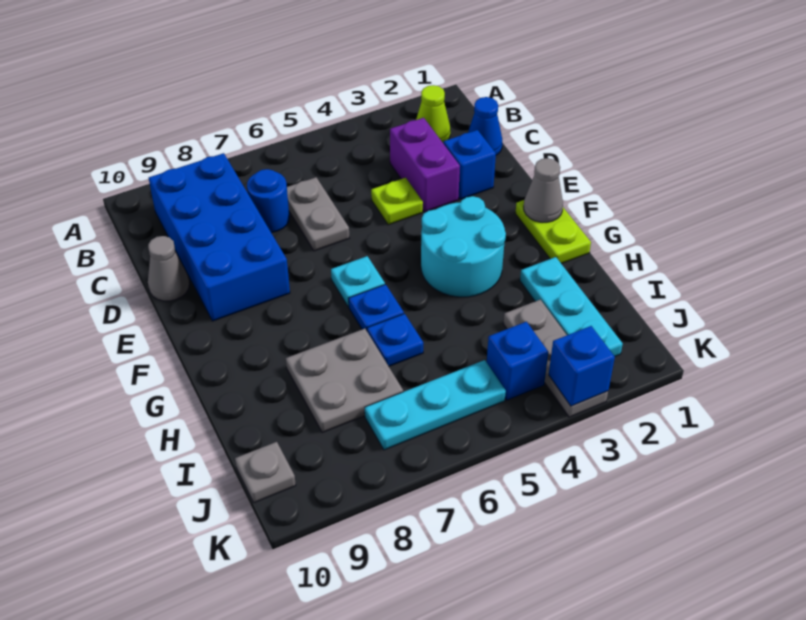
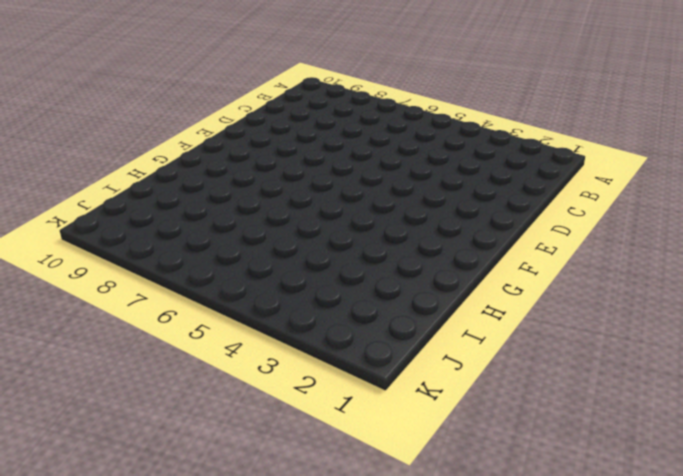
none -> lime 1x1 cone [416,85,450,144]
none -> blue 2x4 brick [149,153,290,321]
none -> blue 1x1 cone [468,97,502,155]

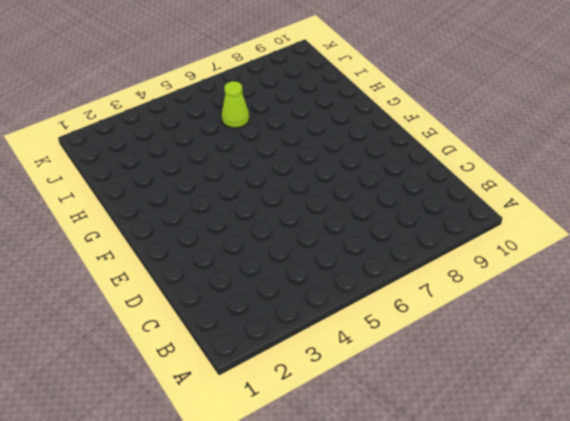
lime 1x1 cone [222,81,249,128] -> lime 1x1 cone moved to [416,85,450,144]
none -> blue 2x4 brick [149,153,290,321]
none -> blue 1x1 cone [468,97,502,155]
none -> purple 1x2 brick [390,118,460,212]

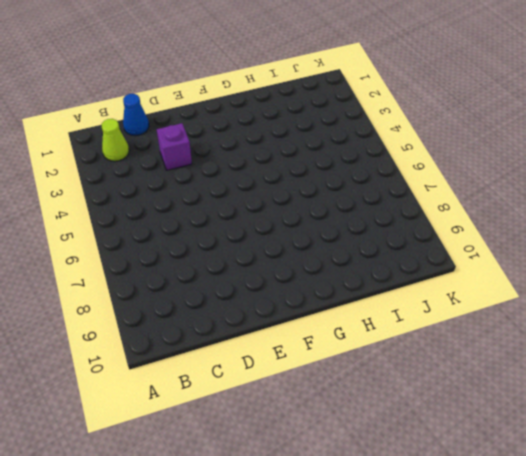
purple 1x1 brick [157,123,192,170] -> purple 1x2 brick [390,118,460,212]
none -> blue 2x4 brick [149,153,290,321]
none -> grey 1x2 plate [287,177,349,251]
none -> blue 1x1 round brick [247,169,289,233]

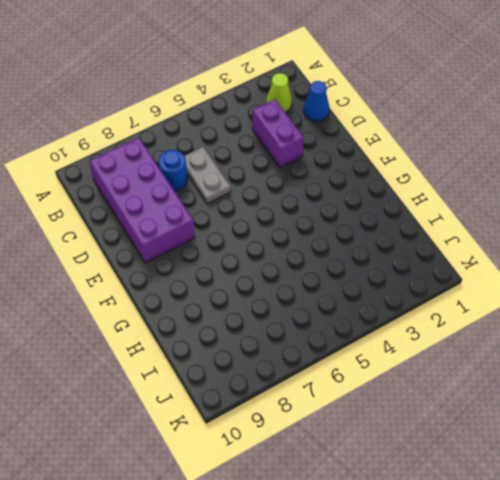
purple 2x4 brick [89,138,195,263] -> blue 2x4 brick [149,153,290,321]
none -> blue 1x1 brick [444,130,496,199]
none -> lime 1x1 plate [371,178,423,225]
none -> grey 1x1 cone [148,236,189,301]

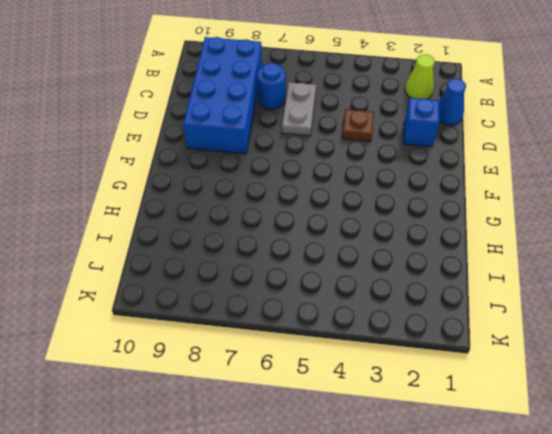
brown 1x1 plate [342,109,374,141] -> lime 1x1 plate [371,178,423,225]
none -> purple 1x2 brick [390,118,460,212]
none -> grey 1x1 cone [148,236,189,301]
none -> lime 1x2 plate [515,200,591,264]

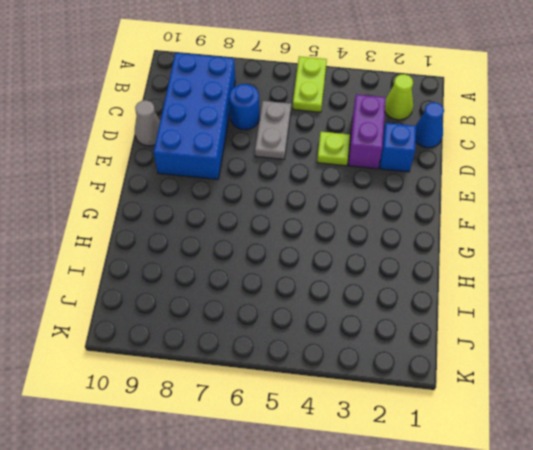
lime 1x2 plate [293,56,327,112] -> lime 1x2 plate moved to [515,200,591,264]
none -> cyan 2x2 round brick [421,196,506,297]
none -> cyan 1x1 plate [331,256,385,307]
none -> blue 1x1 plate [349,284,404,331]

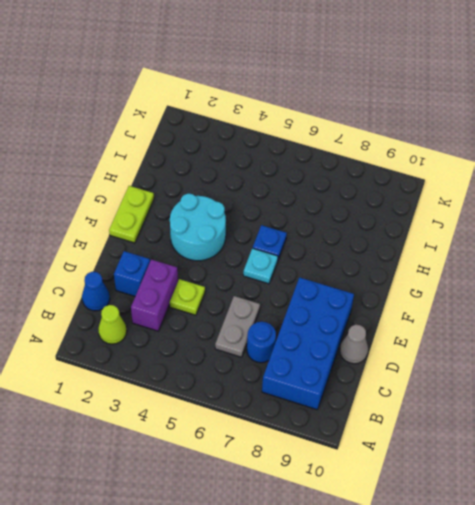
none -> cyan 1x3 plate [520,257,623,356]
none -> blue 1x1 plate [367,314,423,366]
none -> grey 2x2 plate [286,329,403,433]

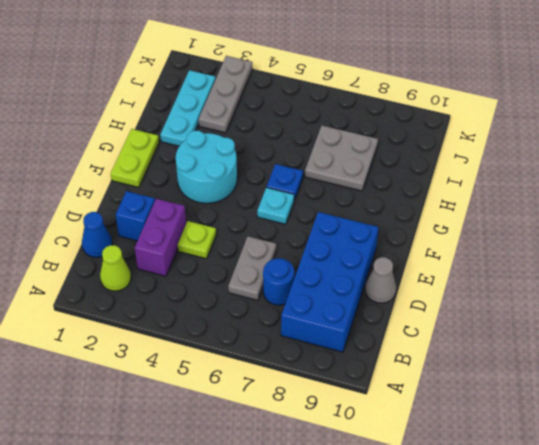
none -> blue 1x1 plate [367,314,423,366]
none -> blue 1x1 brick [487,322,548,400]
none -> cyan 1x3 plate [365,360,506,450]

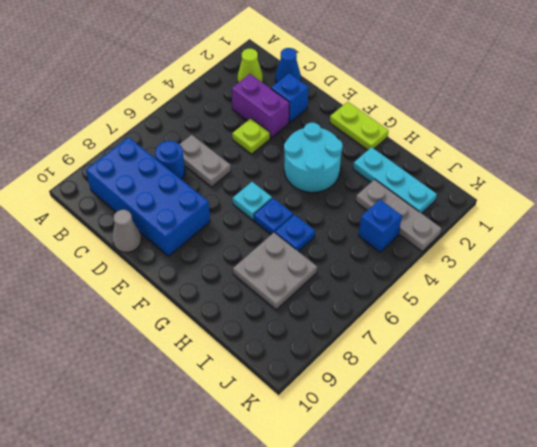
none -> cyan 1x3 plate [365,360,506,450]
none -> grey 1x1 plate [235,442,296,503]
none -> grey 1x1 cone [524,158,563,222]

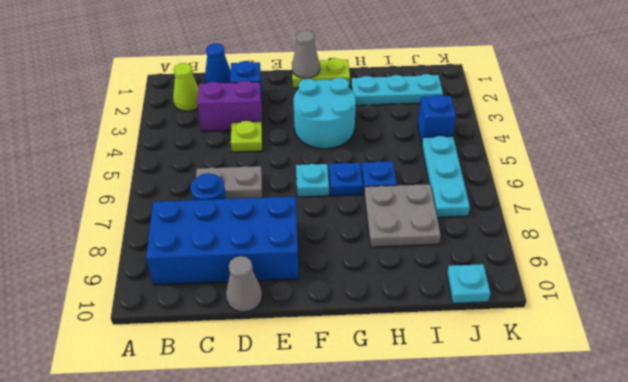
cyan 1x1 plate [447,264,490,303] -> grey 1x1 plate [235,442,296,503]
none -> grey 1x3 plate [503,300,608,417]
none -> blue 1x1 brick [549,326,615,406]

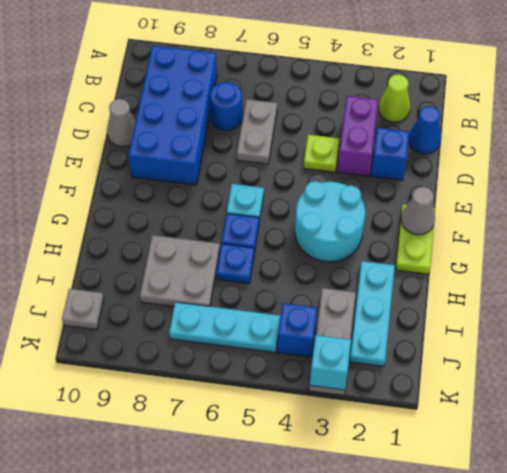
cyan 1x1 brick [310,335,351,390] -> blue 1x1 brick [549,326,615,406]

